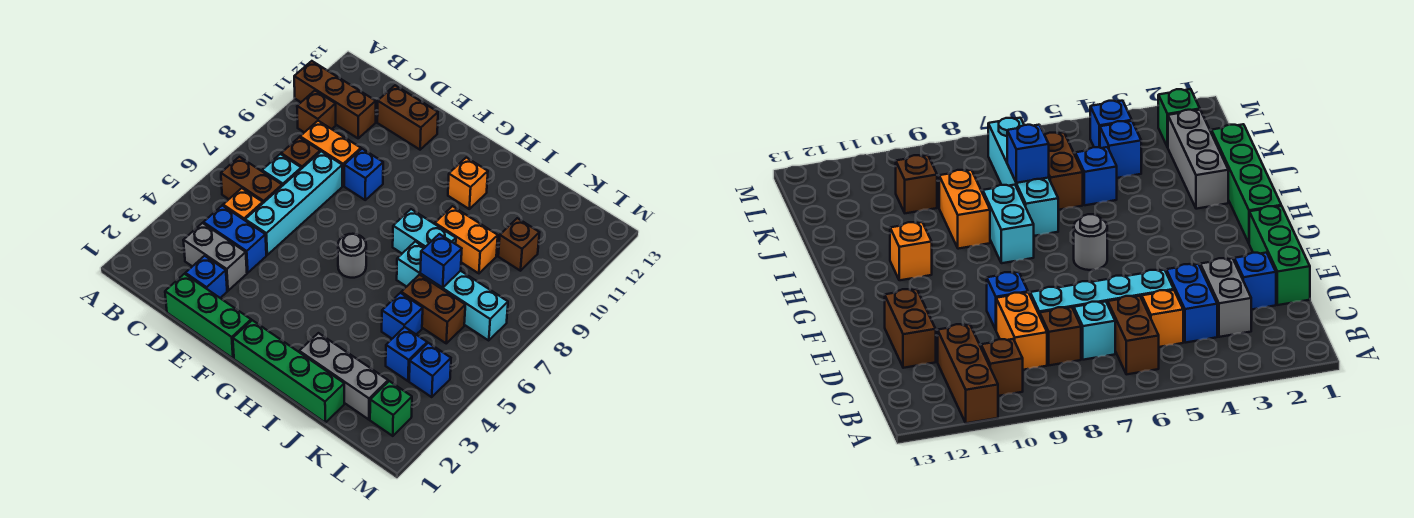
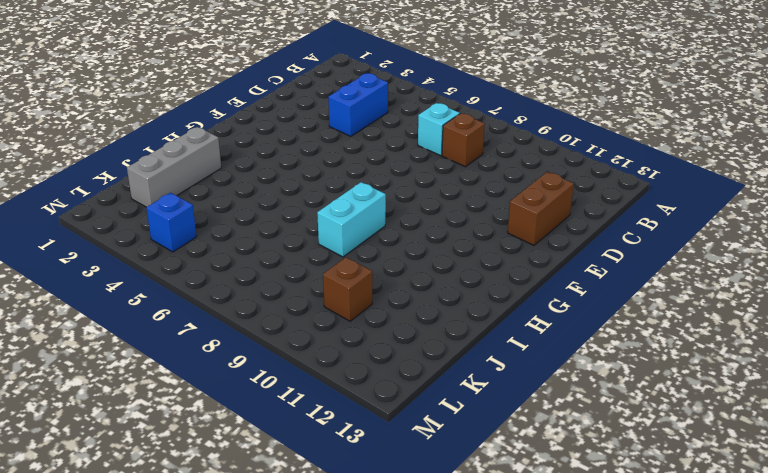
none -> brown 1x3 brick [294,61,376,138]
none -> brown 1x2 brick [221,157,282,203]
none -> brown 1x1 brick [297,91,336,132]

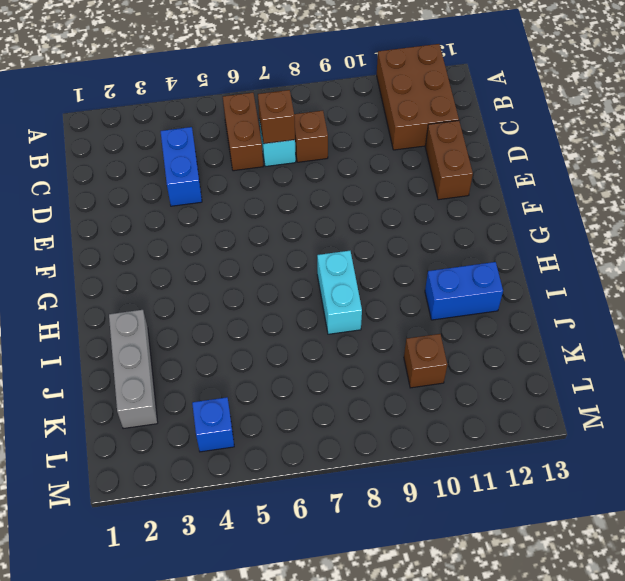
brown 2x3 brick [377,44,459,150] -> brown 1x3 brick [294,61,376,138]
brown 1x1 brick [258,90,295,144] -> brown 1x1 brick moved to [297,91,336,132]
blue 1x2 brick [425,262,503,320] -> none
none -> grey 1x2 brick [183,223,247,291]
none -> orange 1x1 brick [223,188,263,220]
none -> orange 1x2 brick [300,121,361,186]

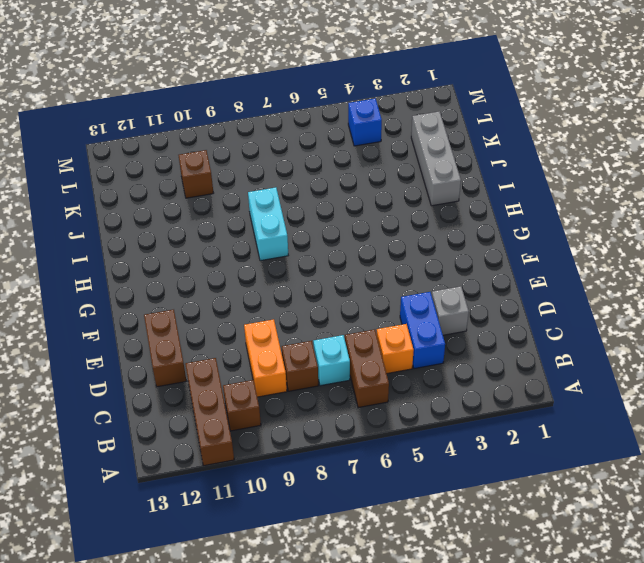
grey 1x1 brick [432,286,469,335] -> grey 1x2 brick [183,223,247,291]
none -> green 1x3 brick [165,274,251,358]
none -> blue 1x1 brick [185,256,227,298]
none -> cyan 1x4 brick [245,151,342,255]

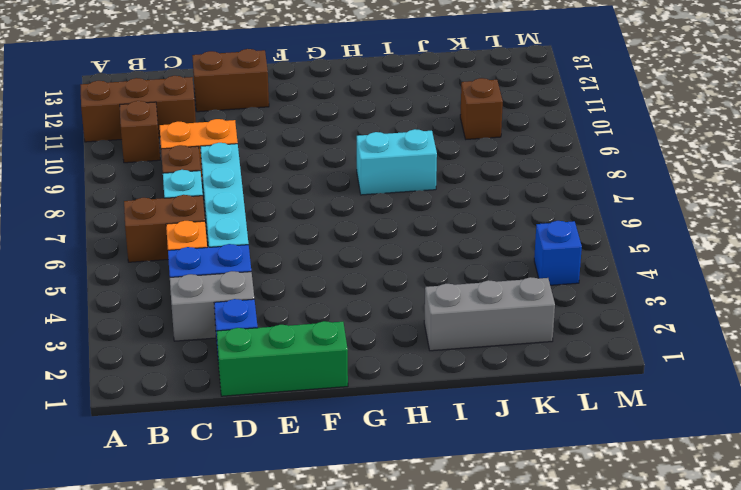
none -> blue 1x1 brick [344,149,383,200]
none -> green 1x4 brick [233,320,344,423]
none -> grey 1x1 round brick [338,234,366,278]

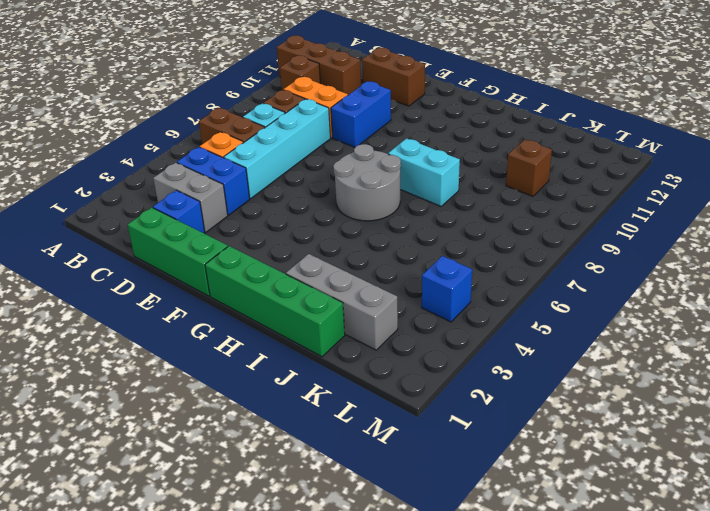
blue 1x2 brick [331,81,391,147] -> blue 1x1 brick [344,149,383,200]
grey 2x2 round brick [333,144,401,221] -> grey 1x1 round brick [338,234,366,278]
none -> orange 1x1 brick [448,158,488,209]
none -> cyan 1x4 brick [397,242,508,341]
none -> orange 1x2 brick [435,206,498,273]

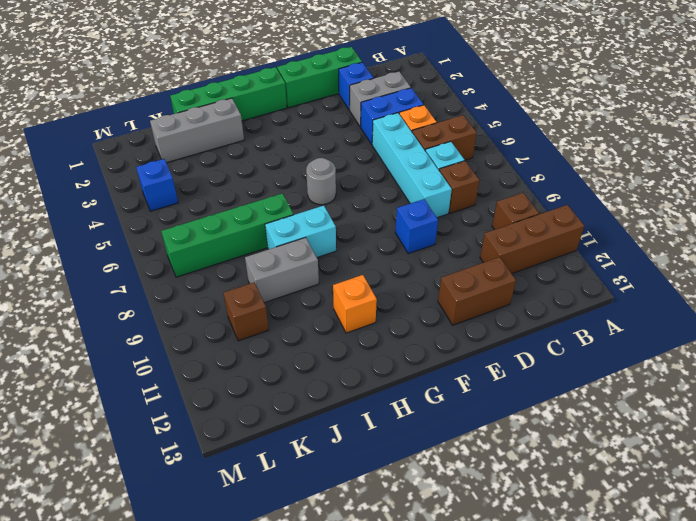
green 1x4 brick [161,193,294,277] -> cyan 1x4 brick [397,242,508,341]
grey 1x2 brick [245,237,319,303] -> orange 1x2 brick [435,206,498,273]
none -> orange 1x2 brick [300,121,361,186]
none -> blue 1x1 brick [382,293,423,339]
none -> brown 1x2 brick [401,275,465,343]

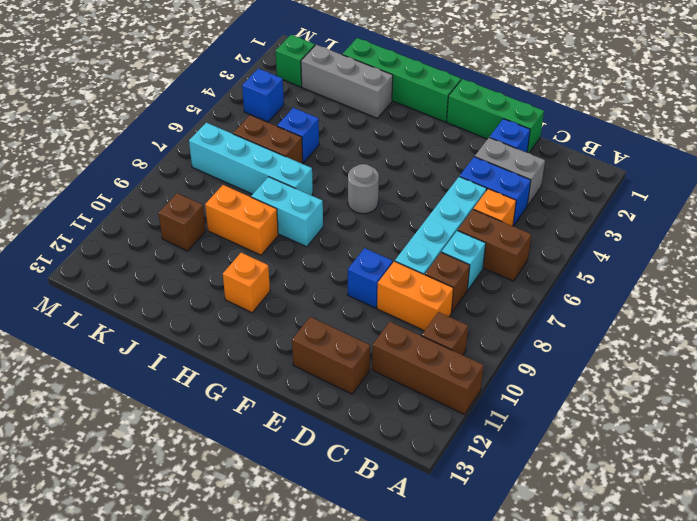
none -> blue 1x1 brick [386,327,427,381]
none -> blue 1x1 brick [420,234,462,288]

